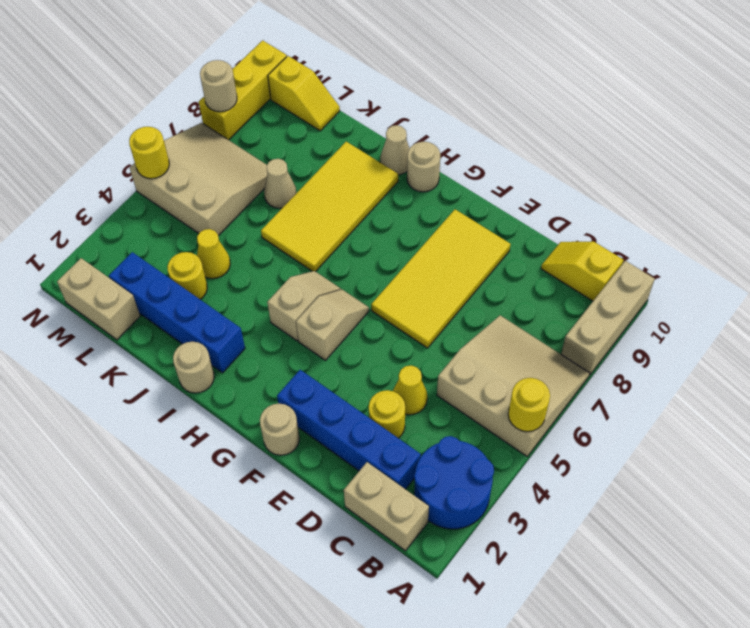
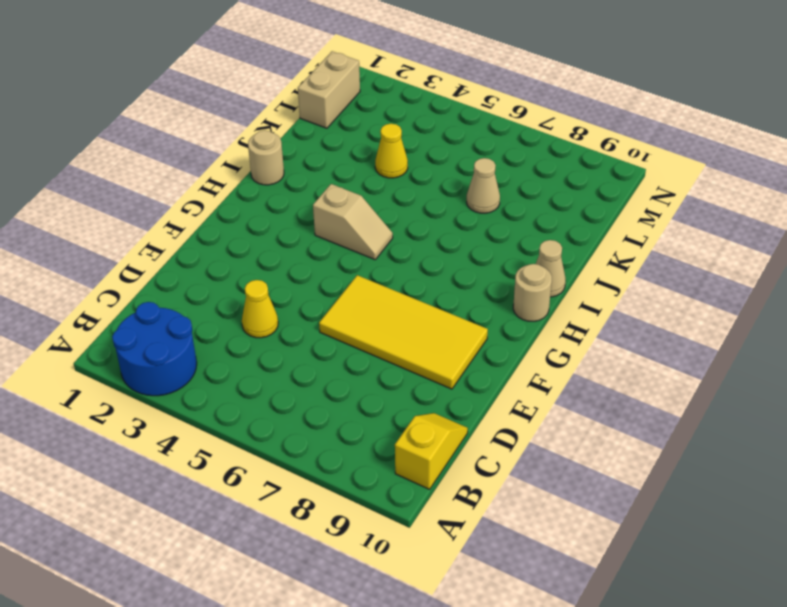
none -> tan 3x3 slope [437,315,590,456]
none -> tan 1x3 brick [561,261,655,375]
none -> tan 1x2 brick [344,462,429,551]

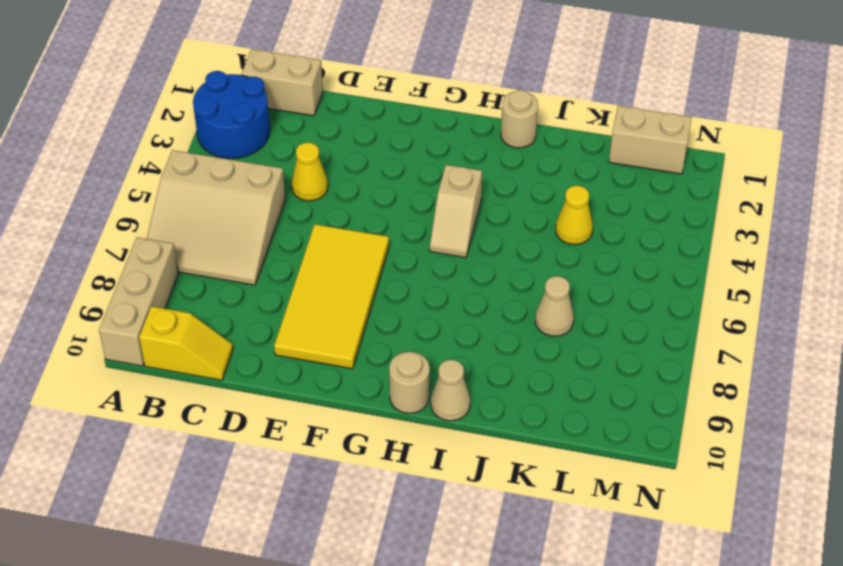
none -> blue 1x4 brick [277,370,421,489]
none -> yellow 1x1 round brick [369,390,405,438]
none -> tan 1x1 round brick [260,404,299,455]

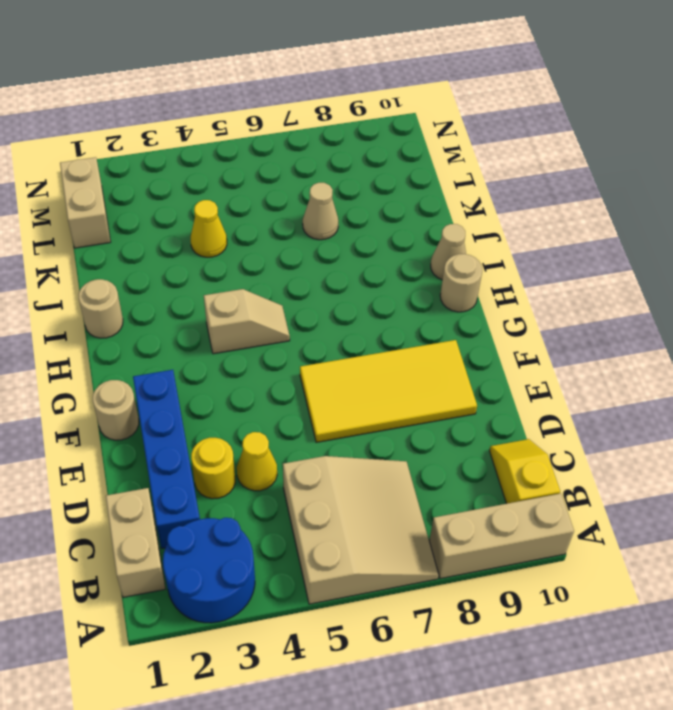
none -> tan 1x2 slope [296,290,369,360]
none -> blue 1x4 brick [109,252,245,373]
none -> yellow 2x4 tile [261,142,398,272]

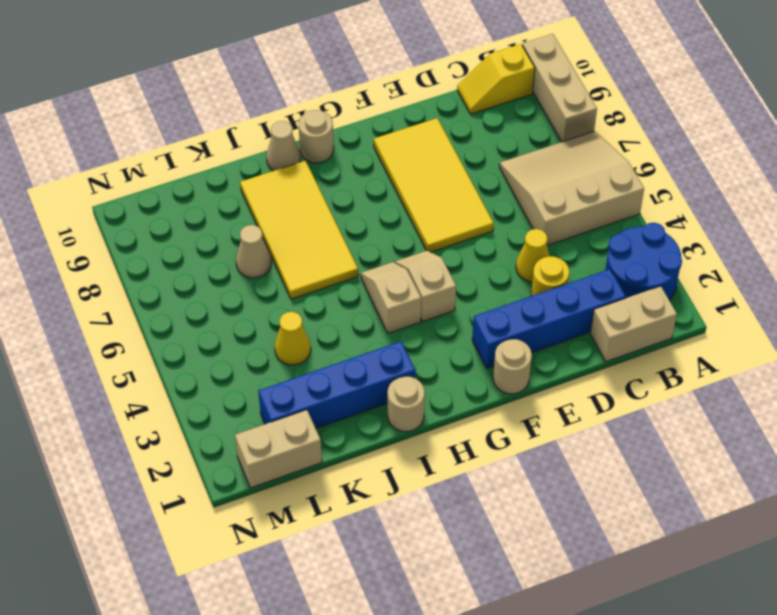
none -> yellow 1x1 round brick [167,252,207,299]
none -> tan 3x3 slope [130,123,267,236]
none -> yellow 1x2 slope [268,56,340,131]

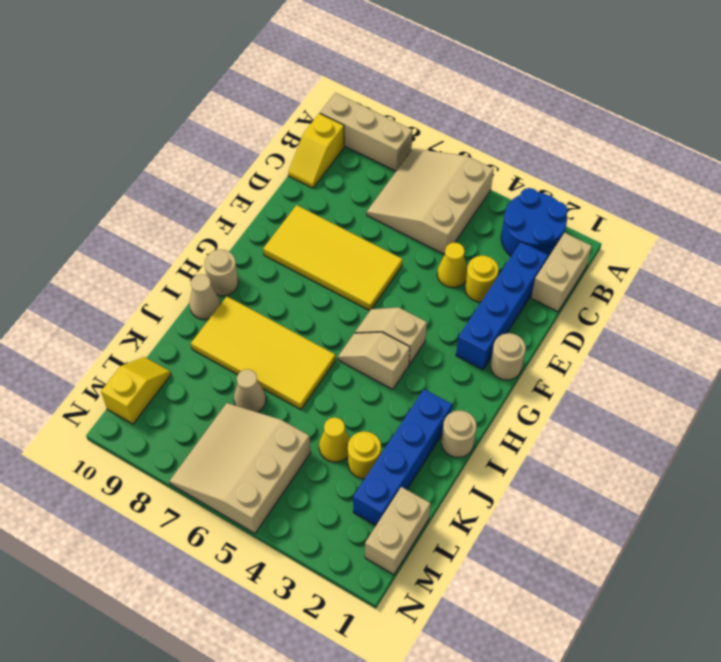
none -> yellow 1x3 brick [199,40,287,140]
none -> yellow 1x1 round brick [508,378,550,432]
none -> yellow 1x1 round brick [129,127,169,179]

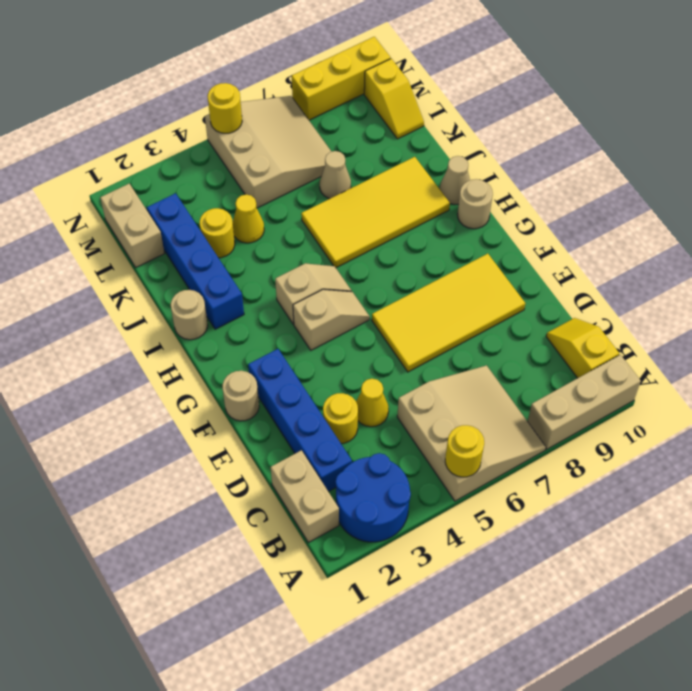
none -> tan 1x1 round brick [200,60,237,112]

